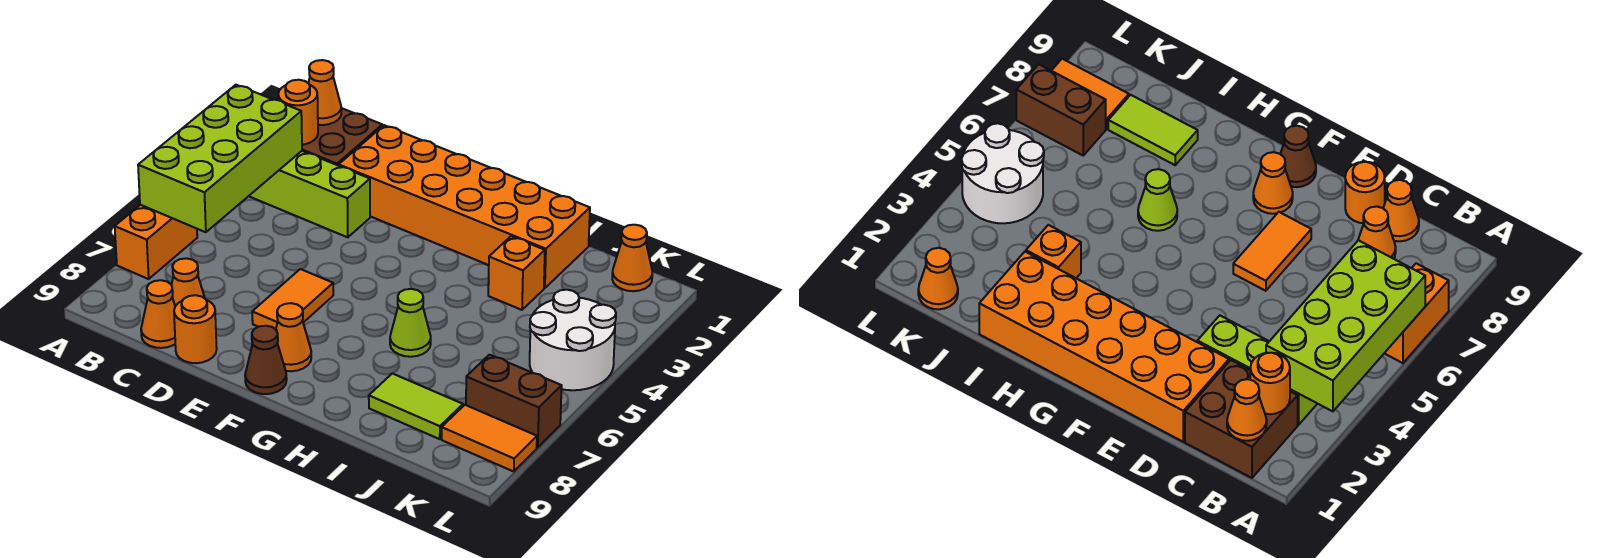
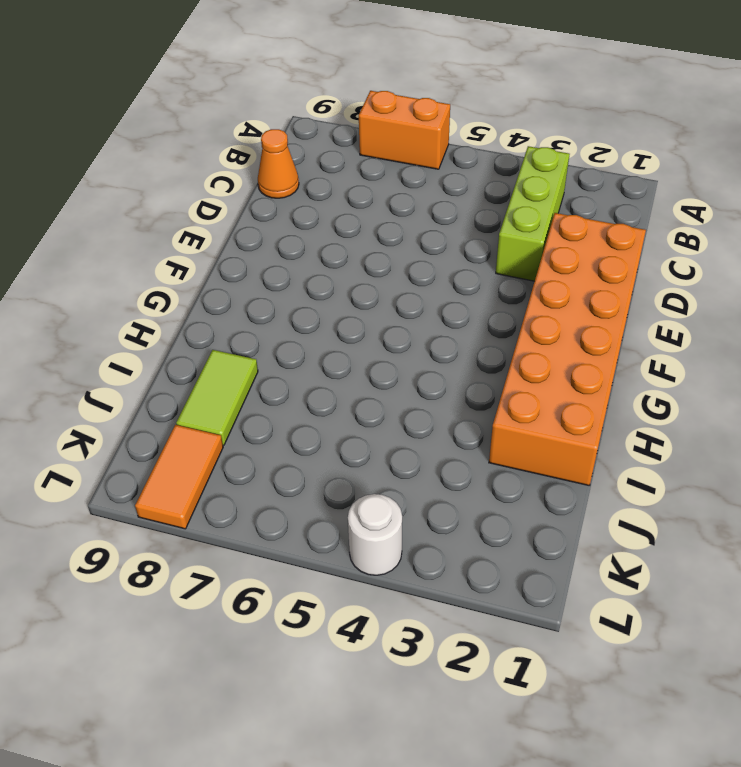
white 1x1 round brick [348,494,402,575] -> white 2x2 round brick [530,290,616,390]
none -> brown 2x2 brick [302,108,382,166]
none -> orange 1x1 cone [172,258,205,306]
none -> orange 1x1 round brick [174,295,217,363]

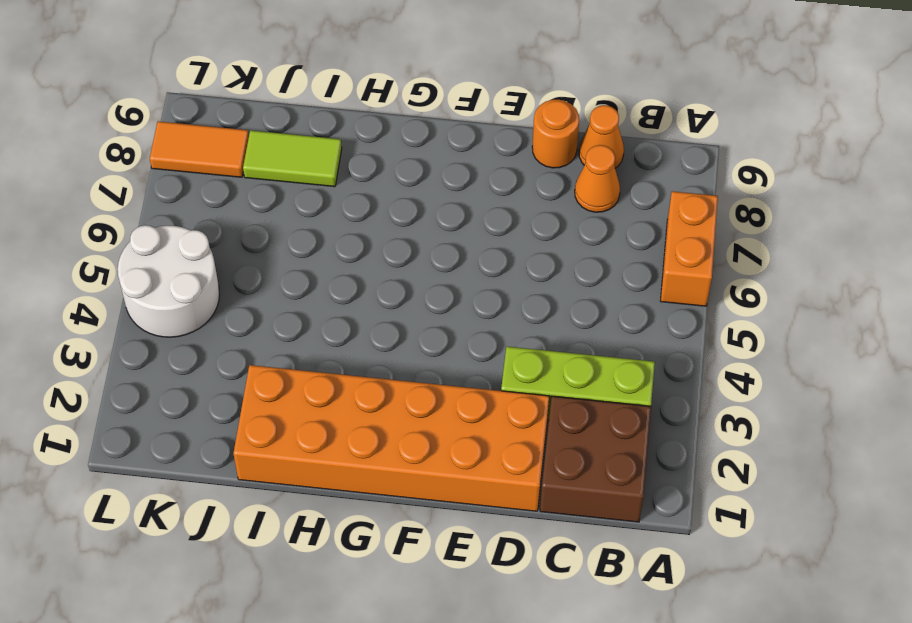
none -> orange 1x2 tile [252,269,333,329]
none -> orange 1x1 cone [276,303,311,371]
none -> brown 1x1 cone [245,326,287,394]

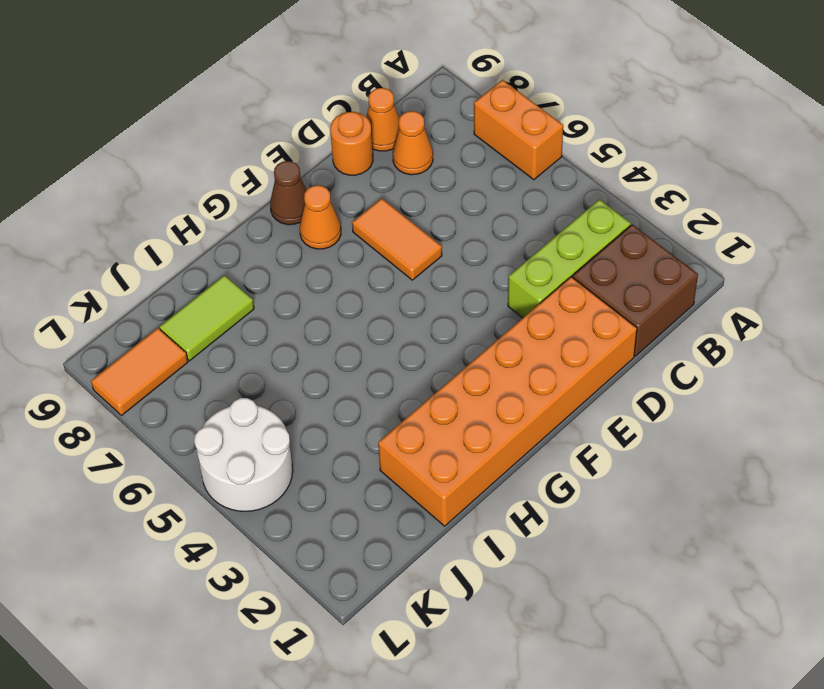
none -> lime 1x1 cone [390,289,431,357]
none -> orange 1x1 brick [488,236,545,310]
none -> orange 1x1 cone [612,225,652,291]

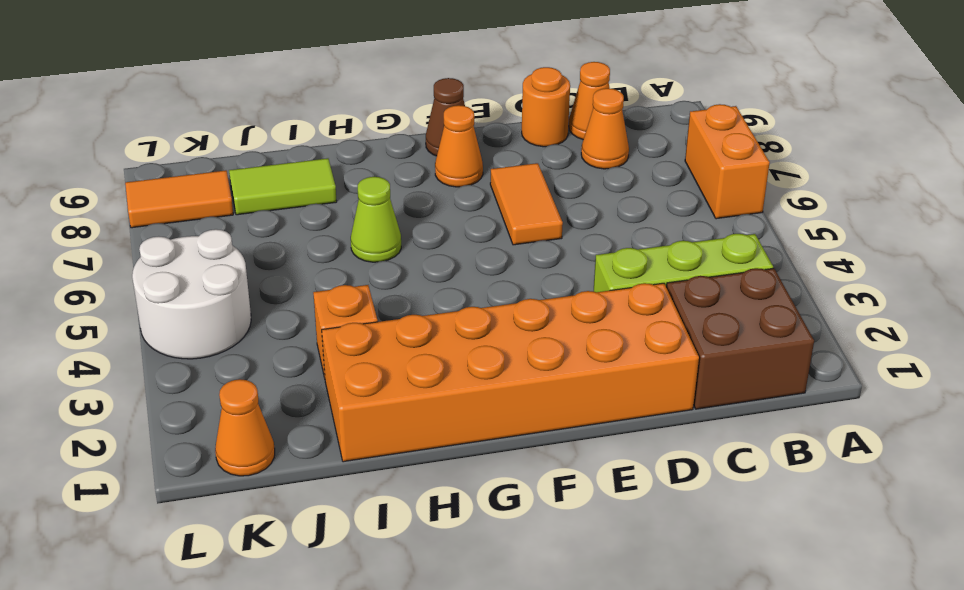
none -> brown 1x2 brick [466,355,562,448]
none -> lime 2x4 brick [138,85,302,232]
none -> orange 1x1 cone [308,60,341,125]

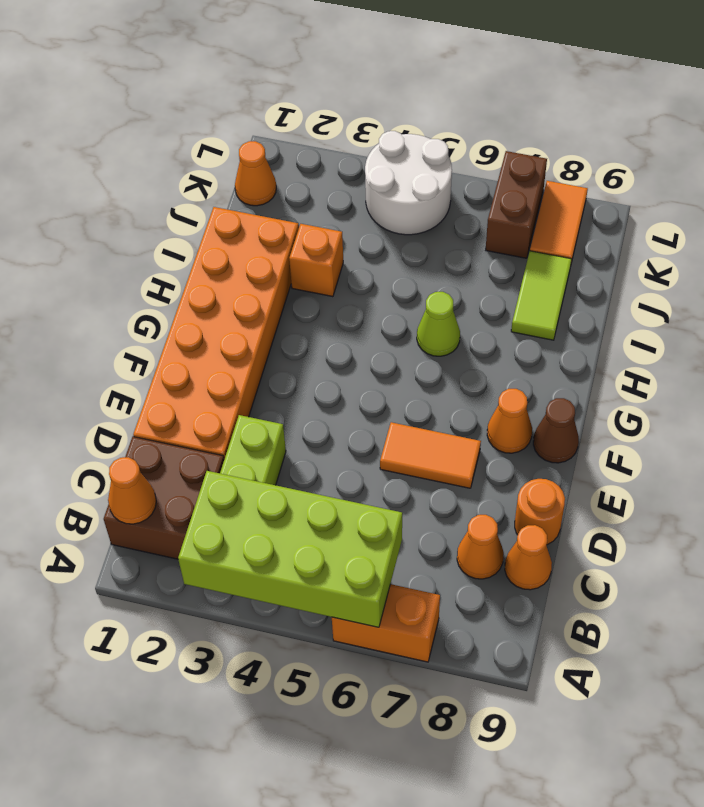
none -> orange 1x1 round brick [278,80,318,145]

